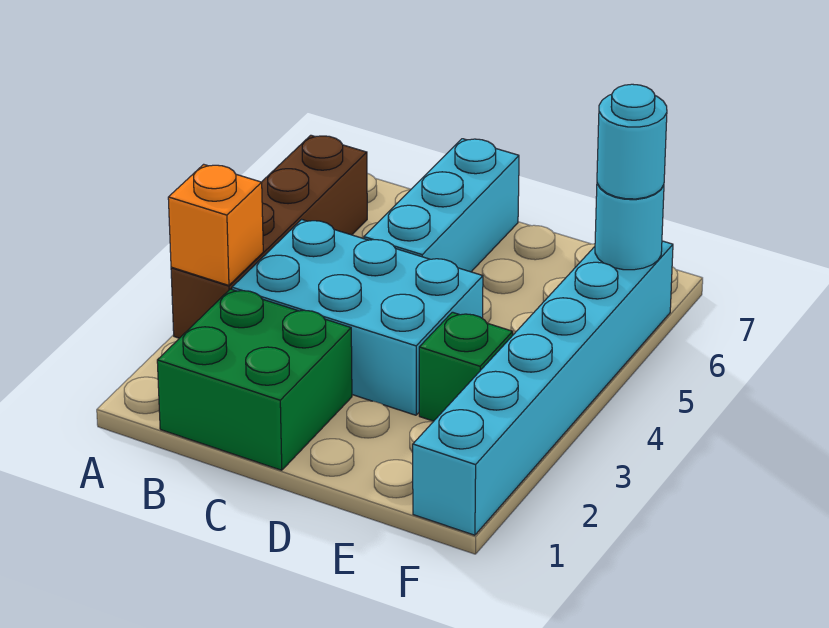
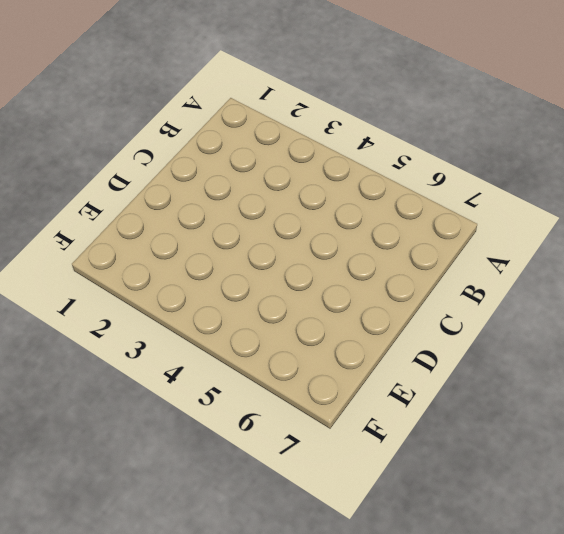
none -> brown 1x4 brick [171,135,367,338]
none -> green 2x2 brick [157,289,352,470]

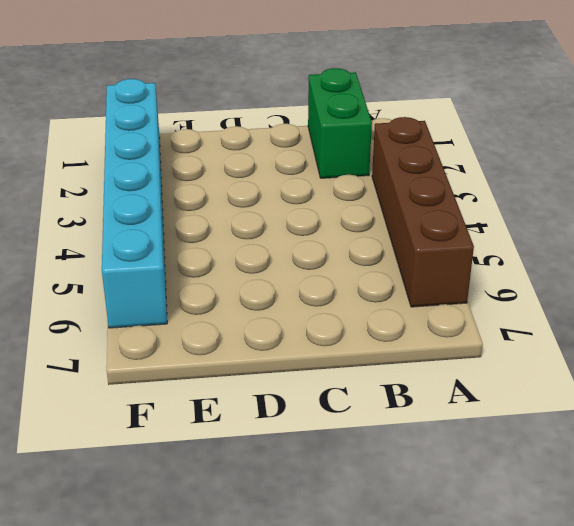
green 1x2 brick [308,68,372,178] -> green 2x2 brick [157,289,352,470]
none -> cyan 2x3 brick [232,220,483,415]
none -> cyan 1x3 brick [364,139,519,272]

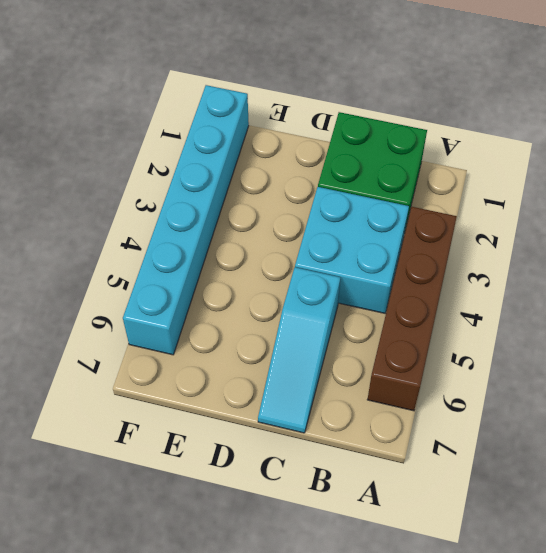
cyan 2x2 brick [295,187,409,313] -> cyan 2x3 brick [232,220,483,415]
cyan 1x3 slope [258,267,340,433] -> cyan 1x3 brick [364,139,519,272]
none -> green 1x1 brick [419,312,513,421]
none -> orange 1x1 brick [168,164,263,285]

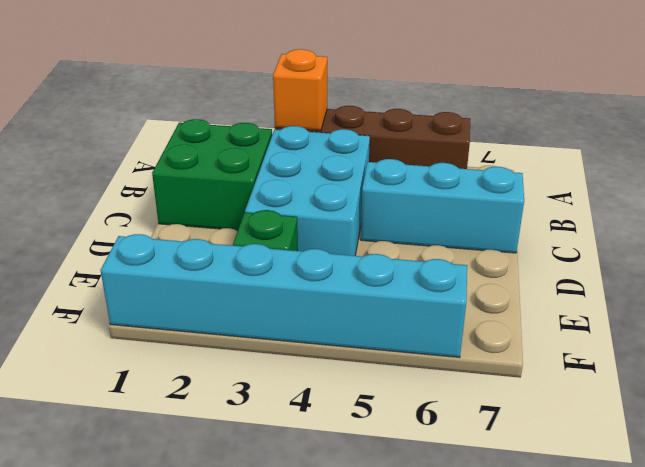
none -> cyan 1x1 round brick [595,183,664,270]
none -> cyan 1x1 round brick [597,84,667,199]

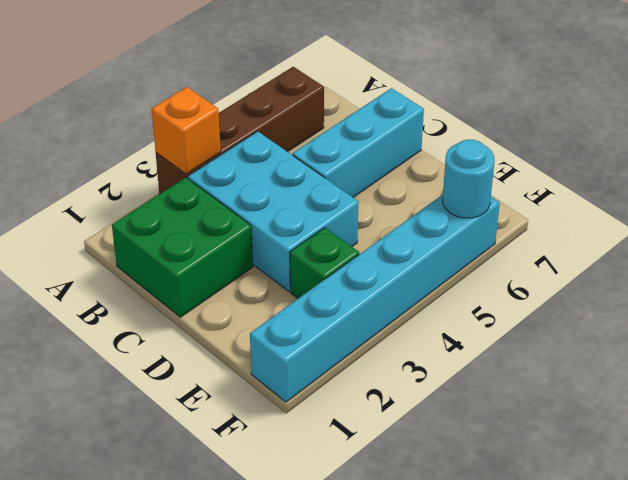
none -> cyan 1x1 round brick [597,84,667,199]

